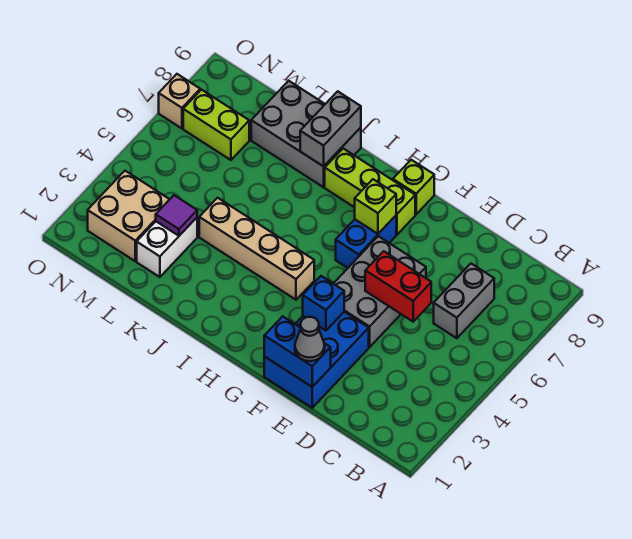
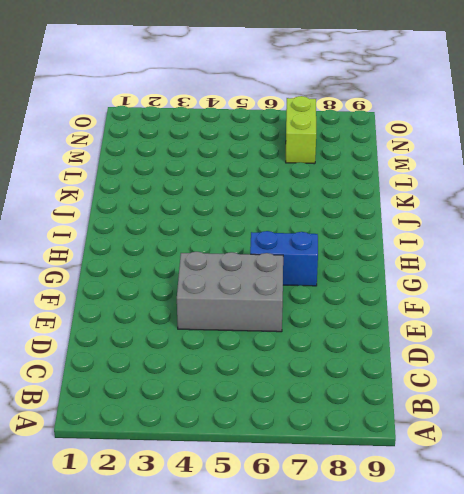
none -> grey 1x2 brick [434,264,494,338]
none -> blue 2x3 brick [264,312,369,408]
none -> lime 1x3 brick [325,149,415,235]

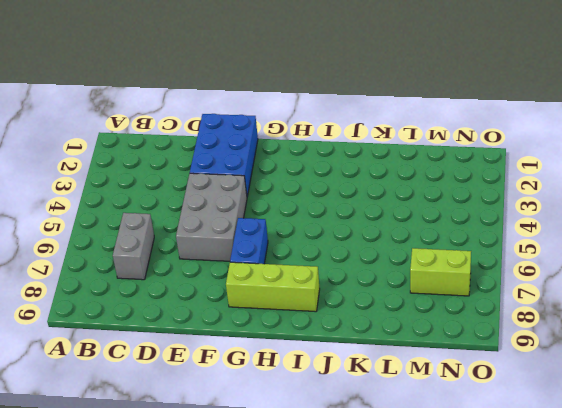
none -> lime 1x1 brick [393,160,434,214]
none -> tan 1x4 brick [199,198,314,300]
none -> grey 2x3 brick [251,81,361,187]

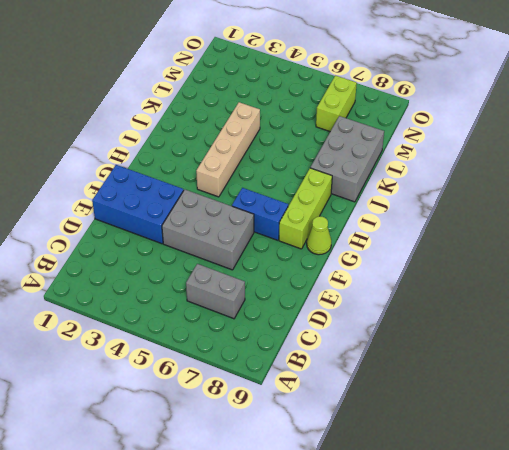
lime 1x1 cone [307,216,331,255] -> lime 1x1 brick [393,160,434,214]
none -> white 1x2 brick [137,218,197,277]
none -> tan 2x2 brick [88,171,170,261]
none -> tan 1x1 brick [159,74,200,128]

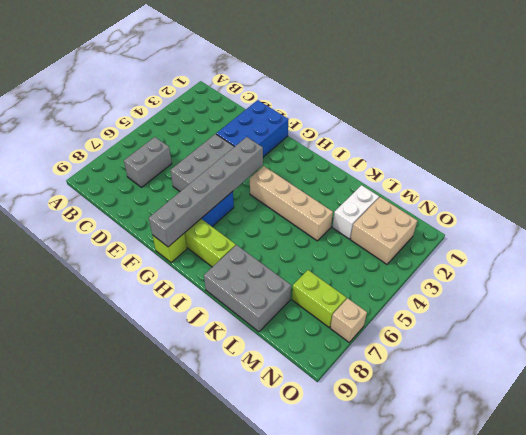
grey 1x6 brick [149,137,263,247] -> lime 1x1 brick [355,179,396,234]
none -> red 1x2 brick [365,251,431,322]
none -> blue 1x2 brick [264,316,331,387]
none -> blue 1x1 brick [303,276,344,331]

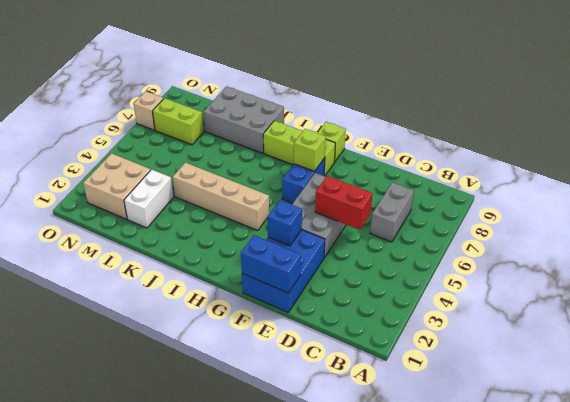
none -> grey 1x2 brick [300,91,361,166]
none -> purple 1x1 tile [156,195,197,236]
none -> grey 1x1 cone [295,317,325,361]

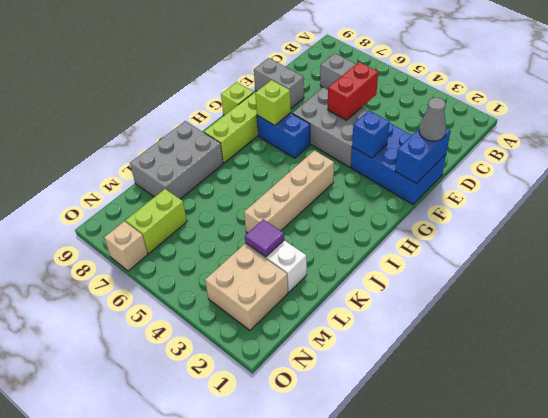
grey 1x2 brick [254,58,304,108] -> grey 1x2 brick moved to [300,91,361,166]

